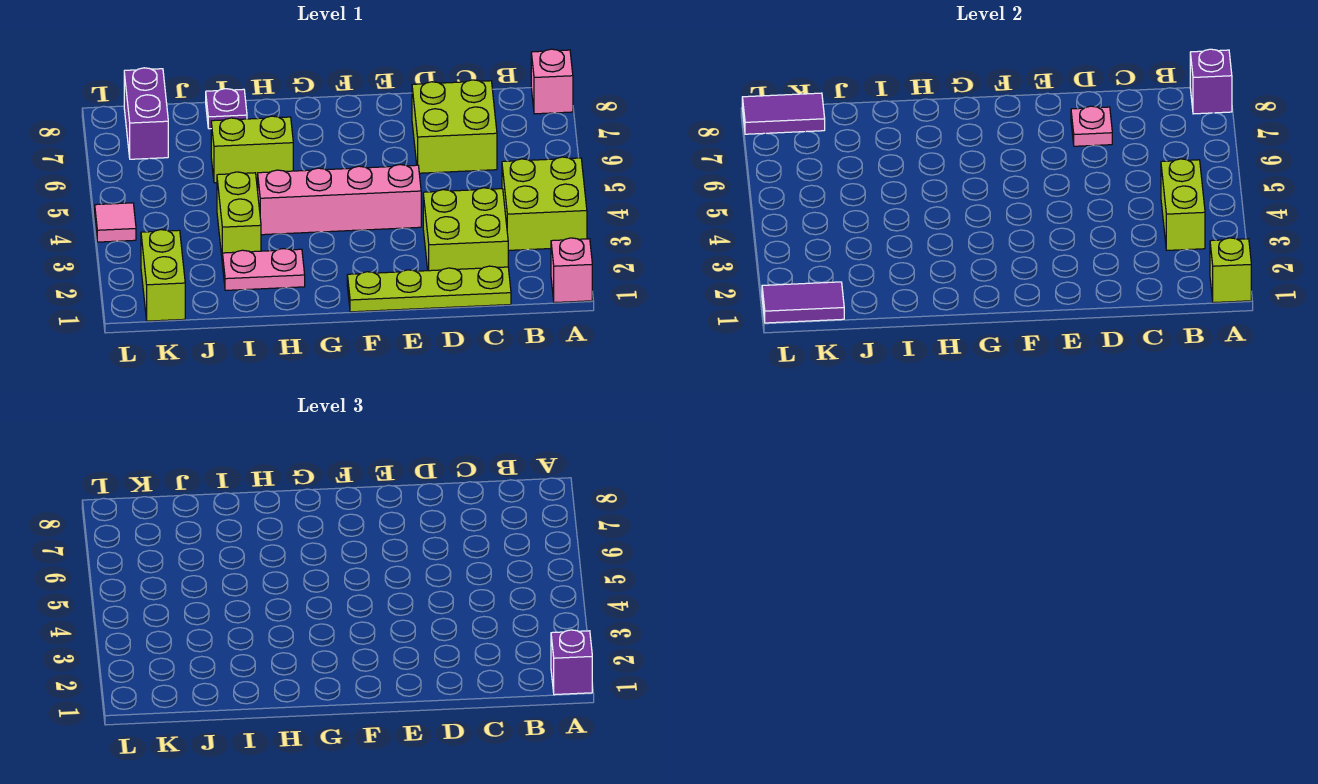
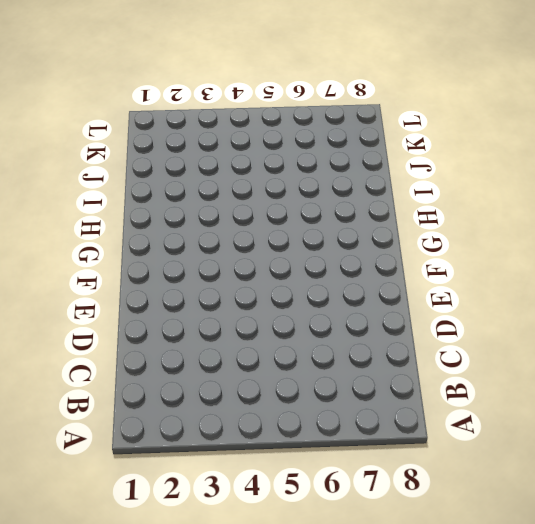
none -> pink 1x1 brick [551,238,592,303]
none -> lime 2x2 brick [502,157,587,250]
none -> pink 1x1 brick [531,49,573,114]

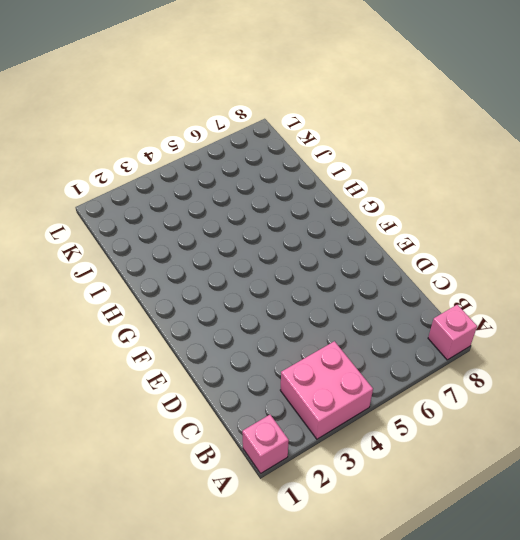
pink 2x2 brick [280,341,373,439] -> lime 2x2 brick [502,157,587,250]
none -> lime 1x4 plate [347,266,511,312]
none -> lime 2x2 brick [423,188,508,271]
none -> lime 2x2 brick [412,80,497,173]

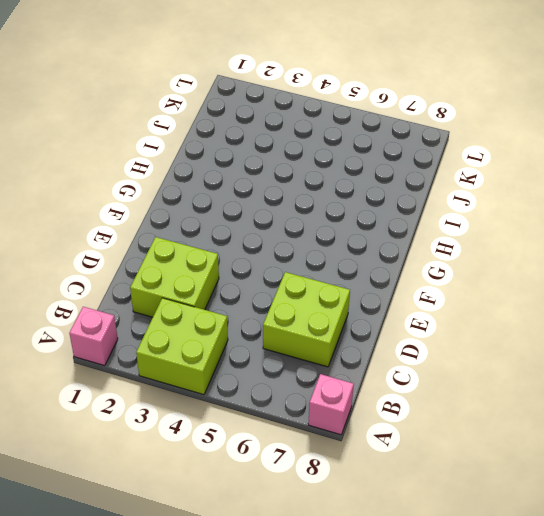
none -> lime 1x4 plate [347,266,511,312]
none -> pink 1x4 brick [258,165,421,235]
none -> pink 1x2 plate [222,249,305,290]

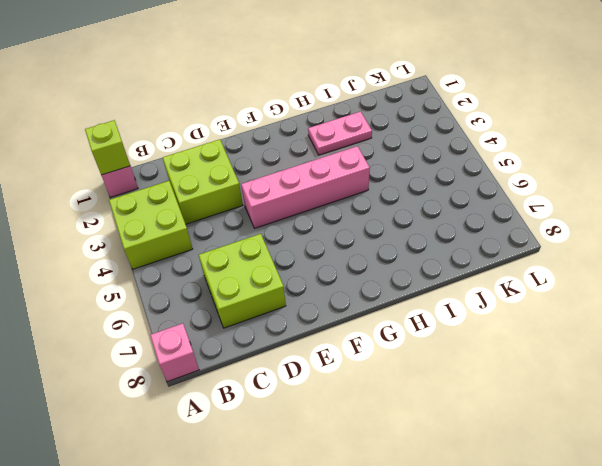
none -> lime 1x4 plate [347,266,511,312]
none -> lime 1x2 brick [211,116,293,183]
none -> lime 1x2 brick [217,172,261,255]

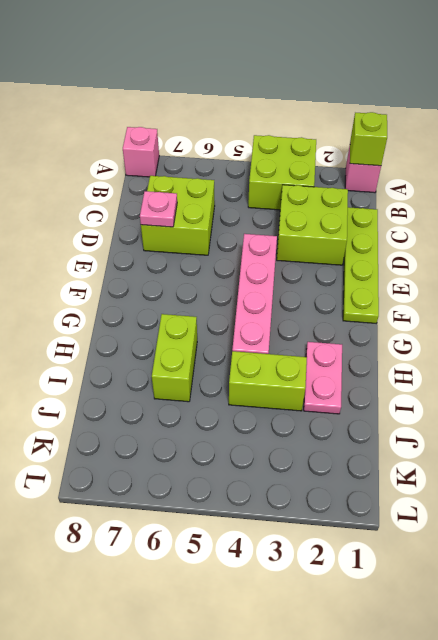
none -> purple 1x1 plate [206,89,247,129]
none -> lime 1x2 brick [141,230,185,321]
none -> purple 1x2 brick [124,68,168,159]

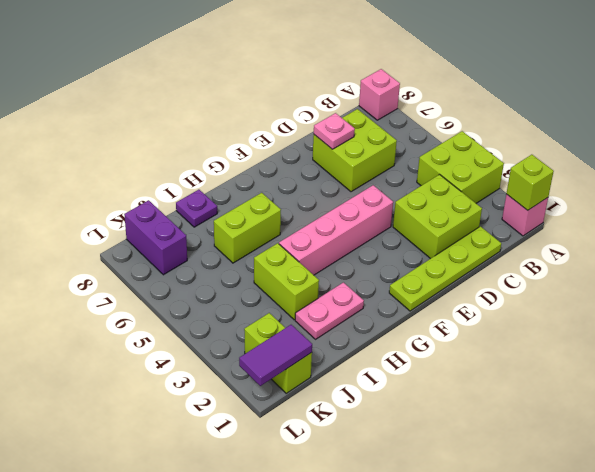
none -> pink 1x1 tile [95,203,136,242]
none -> purple 1x1 brick [1190,49,1232,114]
none -> lime 1x2 brick [1161,159,1205,250]

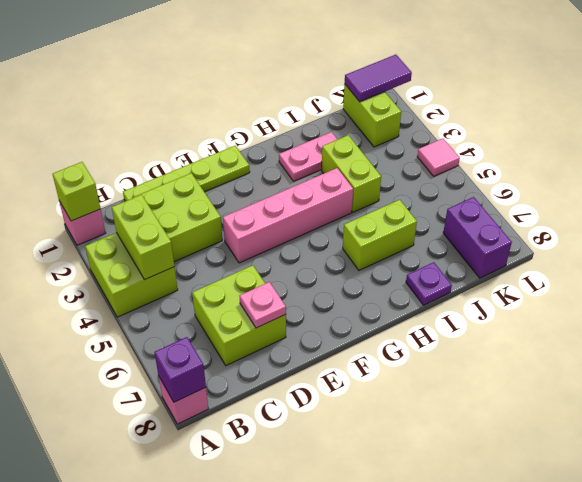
none -> purple 1x2 tile [742,93,825,134]
none -> purple 1x1 brick [551,630,592,695]

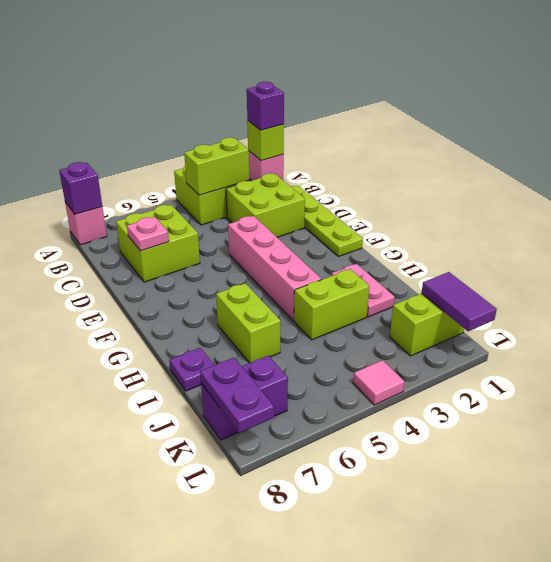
purple 1x2 plate [200,358,274,433] -> purple 1x2 tile [742,93,825,134]

